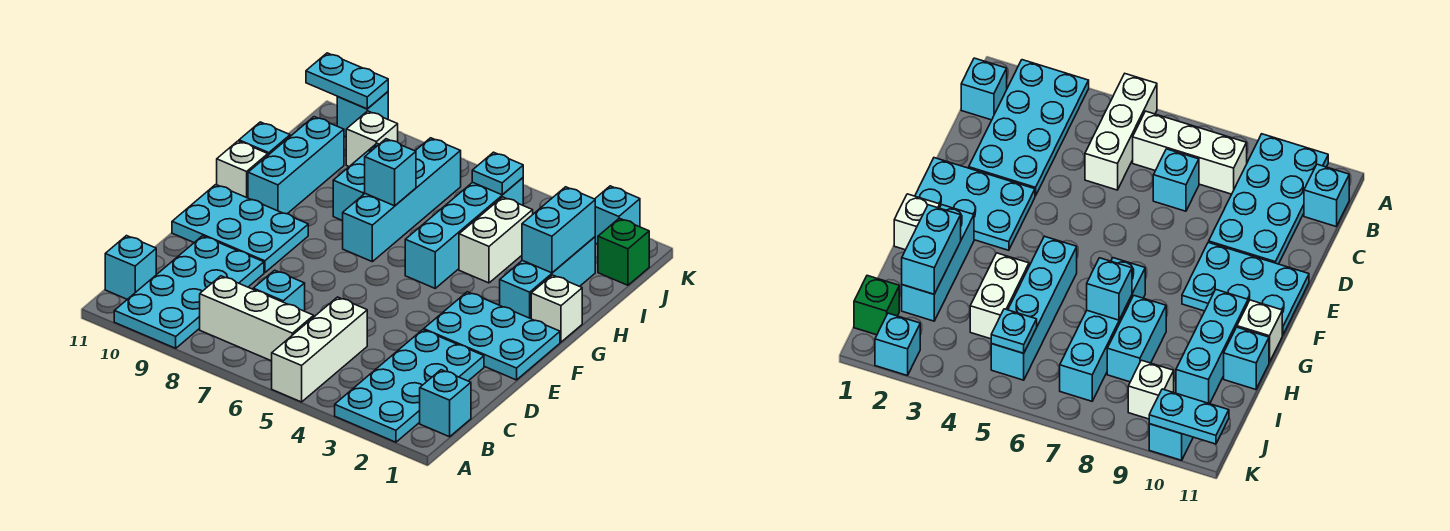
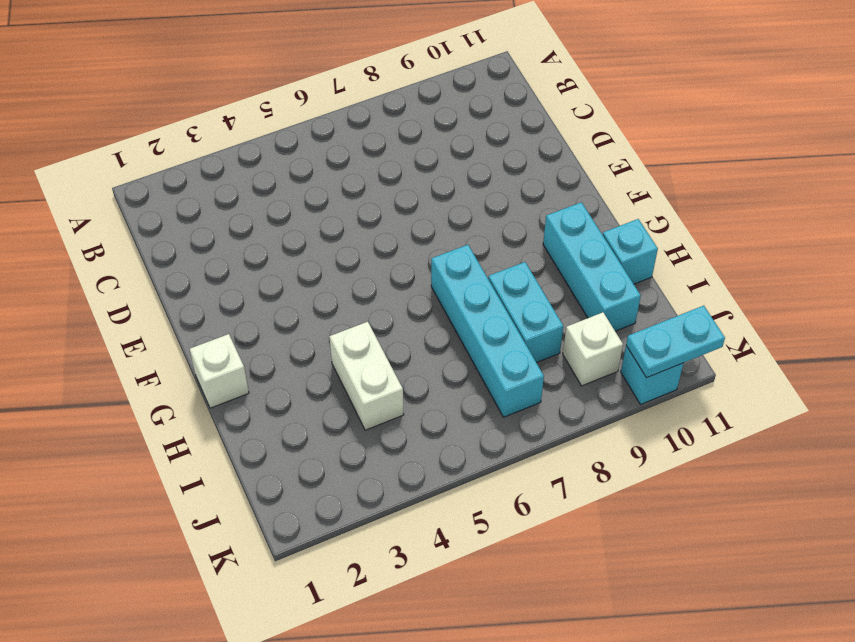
none -> cyan 2x4 plate [335,330,484,442]
none -> white 1x3 brick [272,297,367,402]
none -> cyan 2x4 plate [114,236,264,348]

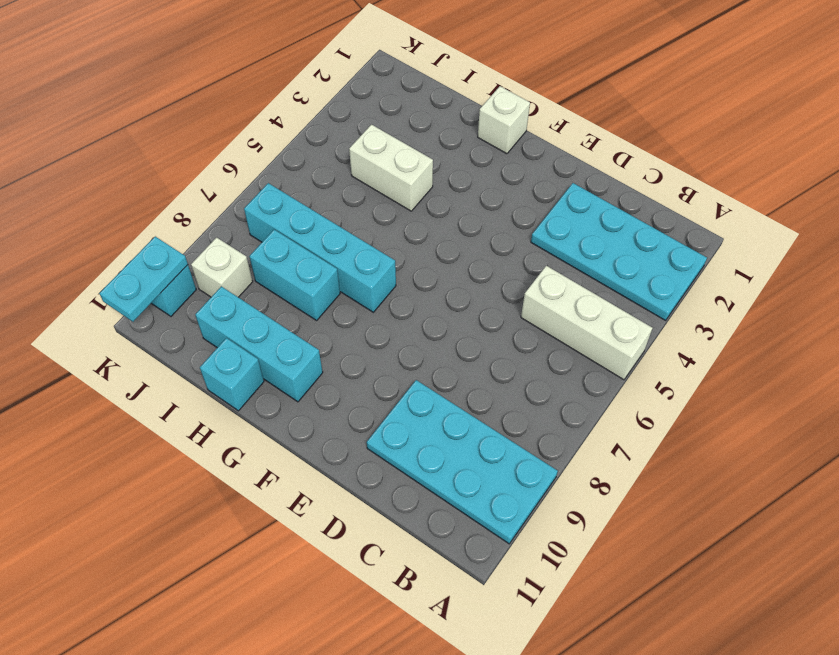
none -> cyan 1x1 brick [420,370,471,437]
none -> white 1x3 brick [200,276,314,361]
none -> cyan 1x1 brick [105,236,156,299]

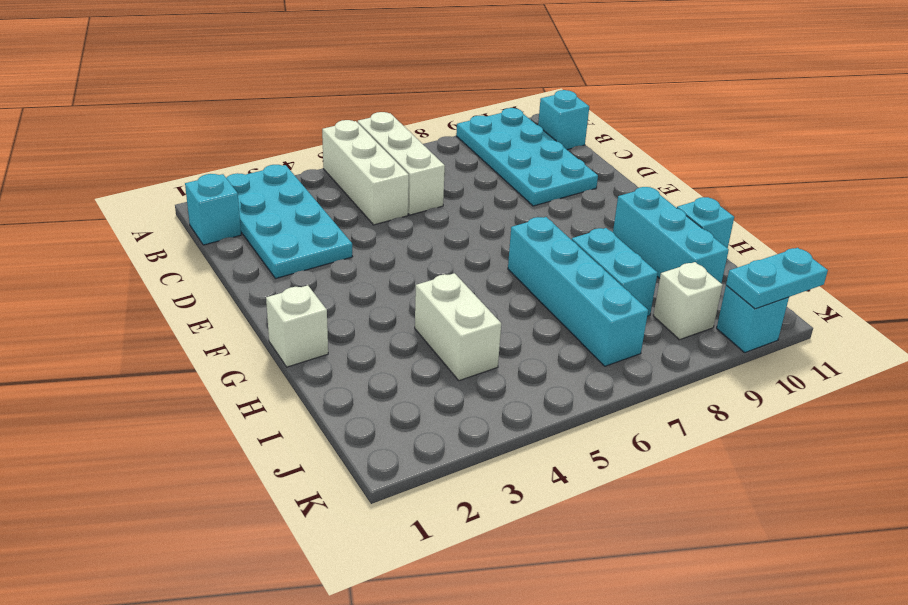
white 1x3 brick [358,112,445,215] -> white 1x3 brick turned to [200,276,314,361]
none -> cyan 1x1 brick [253,270,305,311]
none -> cyan 2x3 plate [424,292,560,380]
none -> cyan 2x3 plate [172,185,308,273]

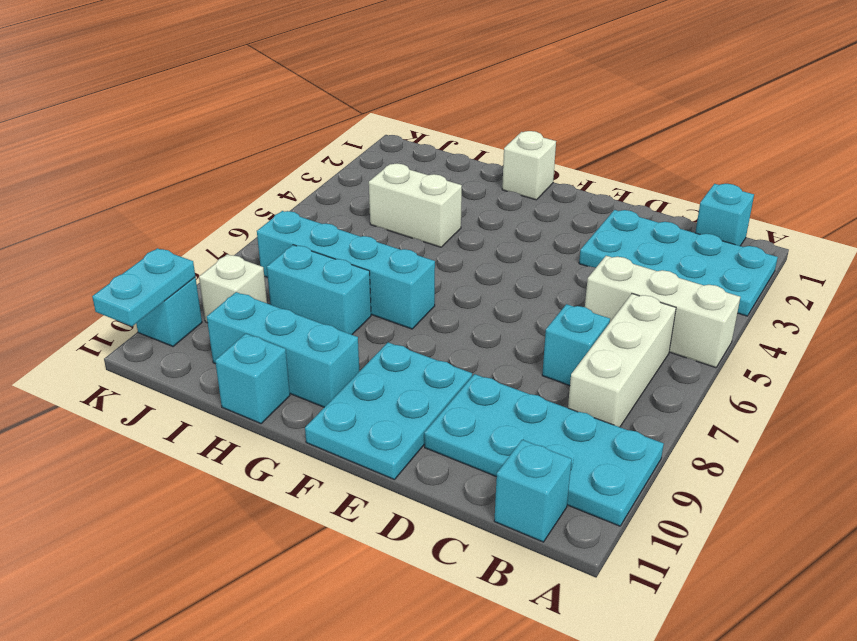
none -> cyan 2x3 plate [424,292,560,380]
none -> cyan 1x3 brick [500,237,595,319]
none -> cyan 1x4 brick [405,178,523,288]

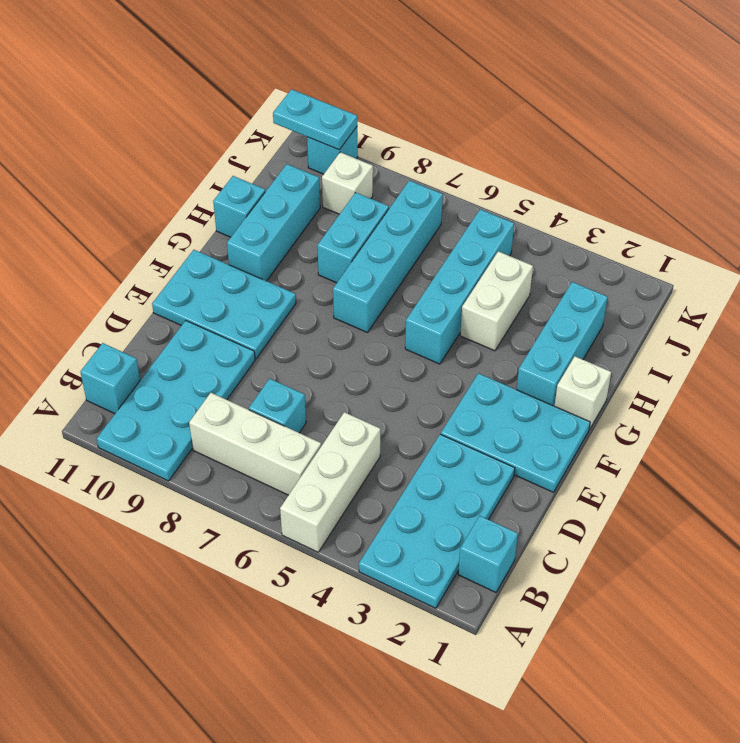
none -> white 1x1 brick [217,141,268,198]
none -> green 1x1 brick [598,218,649,285]
none -> cyan 1x1 brick [595,186,640,244]

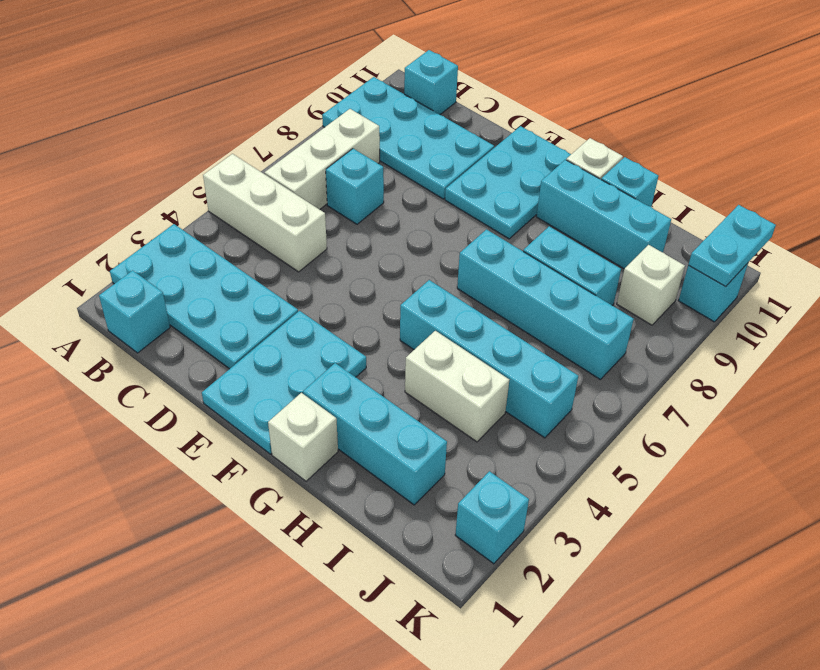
none -> green 1x1 brick [598,218,649,285]
none -> cyan 1x2 brick [522,187,595,273]
none -> cyan 1x1 brick [365,139,416,206]

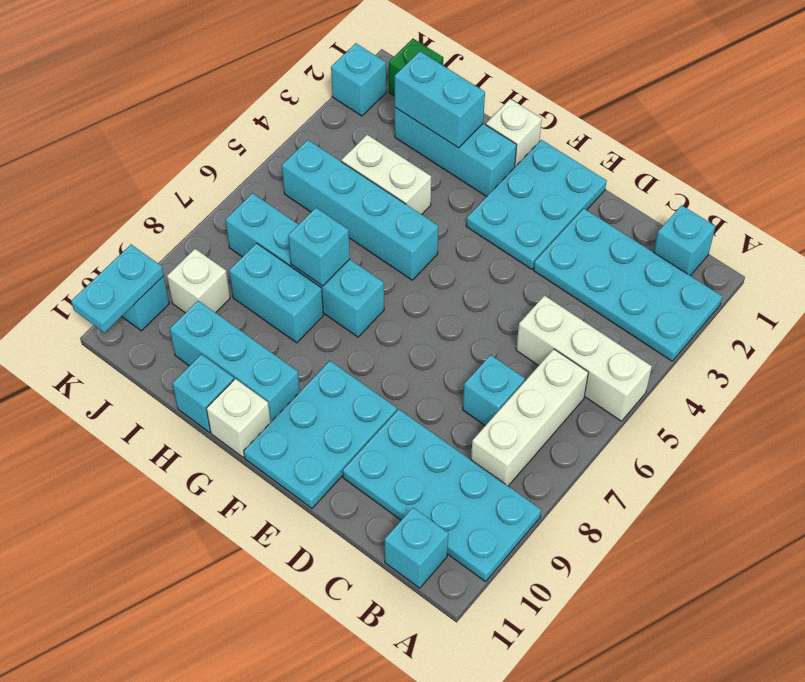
none -> cyan 1x1 plate [472,152,523,195]

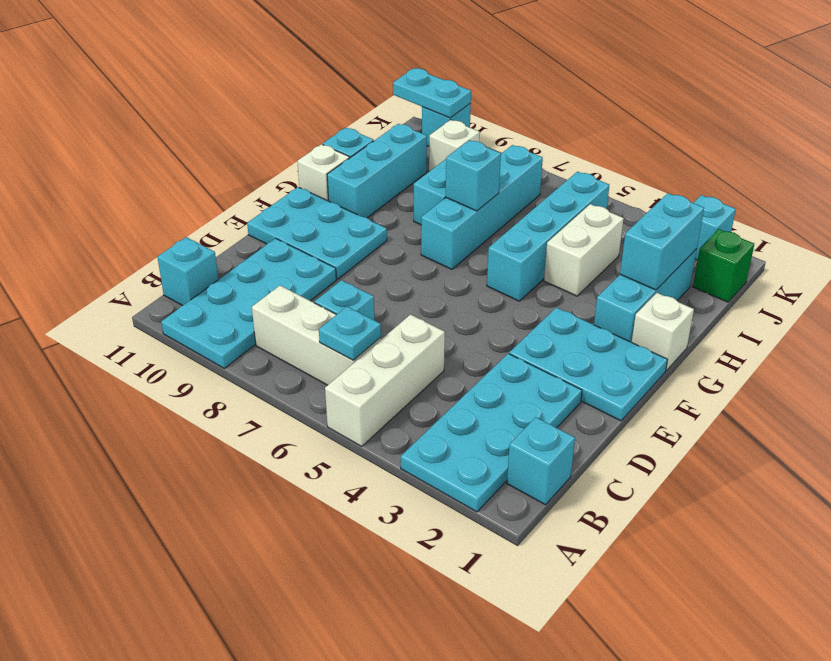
cyan 1x1 plate [319,307,381,360] -> cyan 1x1 plate moved to [472,152,523,195]

